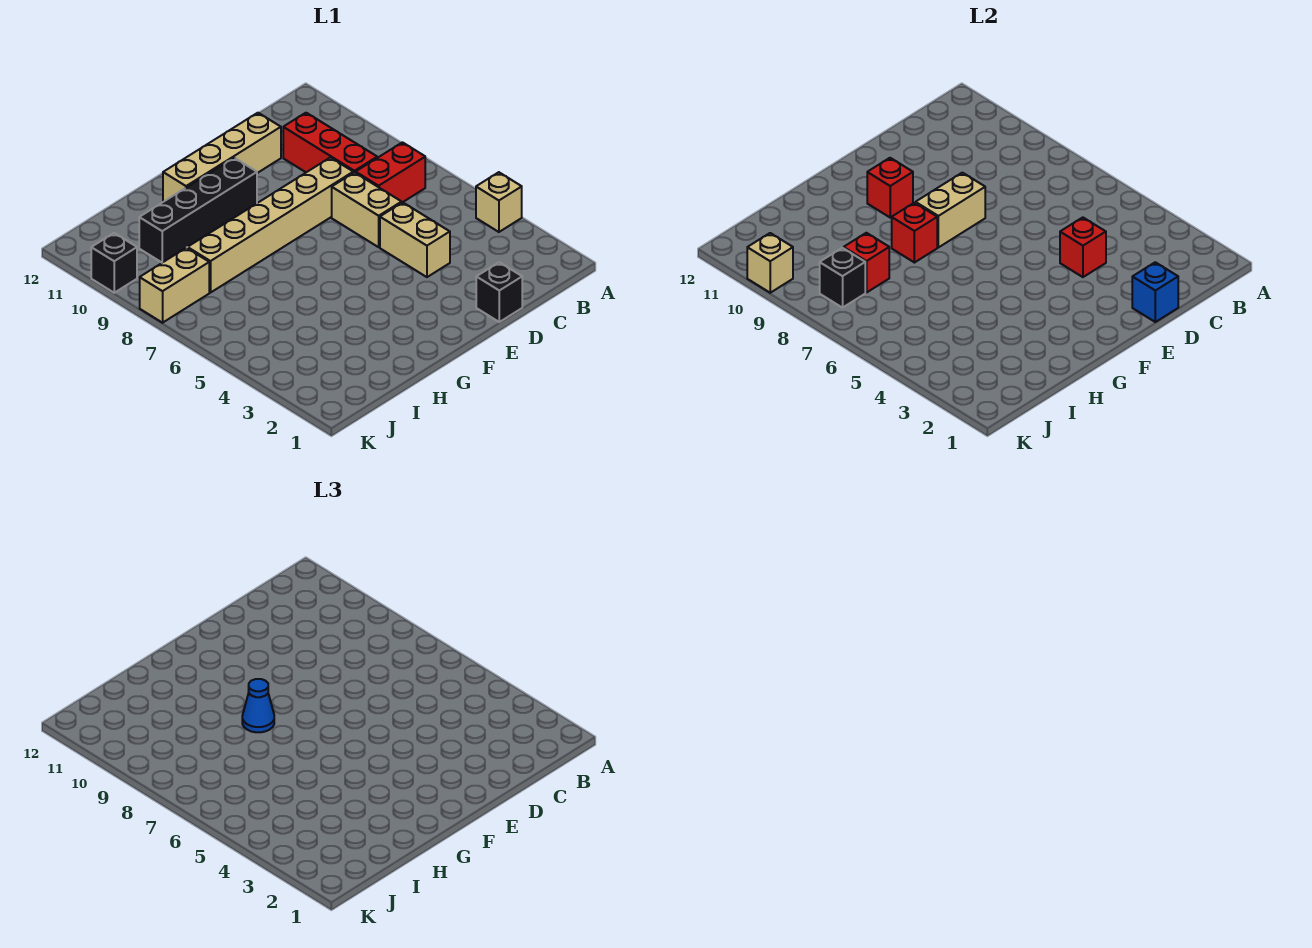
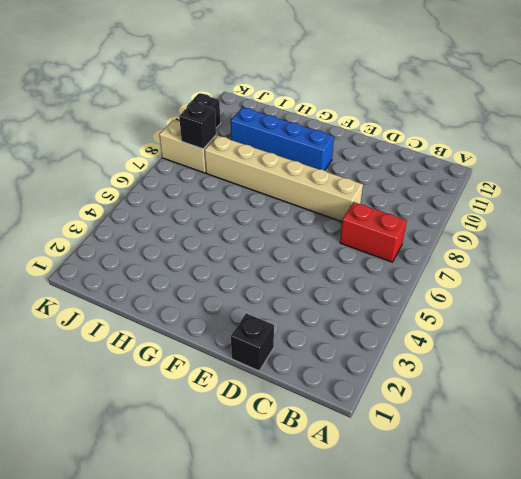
blue 1x4 brick [231,107,334,170] -> black 1x4 brick [139,158,257,263]
none -> tan 1x1 brick [476,172,522,232]
none -> red 1x3 brick [283,113,377,173]
none -> tan 1x2 brick [380,202,450,277]

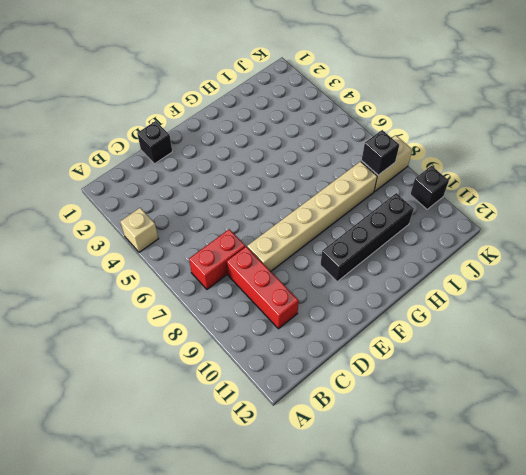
none -> tan 1x2 brick [380,202,450,277]
none -> tan 1x2 brick [332,172,402,247]
none -> tan 1x4 brick [163,113,281,202]

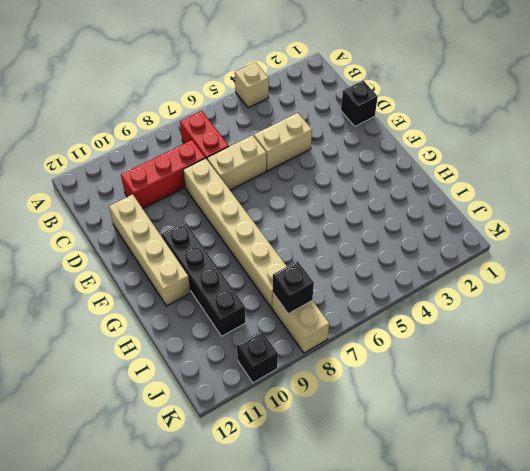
none -> blue 1x1 brick [1132,262,1178,322]
none -> red 1x1 brick [1060,217,1106,277]
none -> tan 1x2 brick [916,173,985,247]

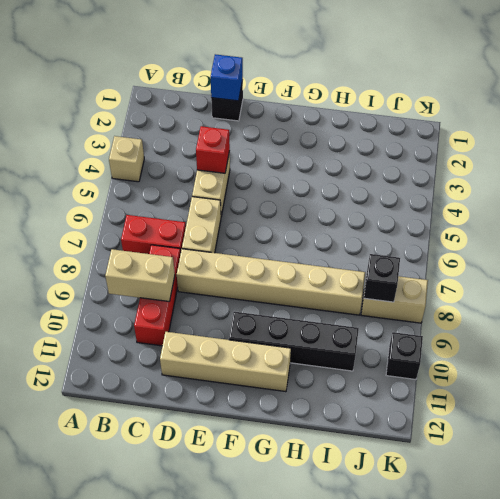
tan 1x2 brick [105,249,175,302] -> tan 1x2 brick moved to [916,173,985,247]
none -> red 1x1 brick [867,158,913,217]
none -> red 1x1 brick [892,203,937,263]
none -> red 1x1 brick [844,233,889,293]

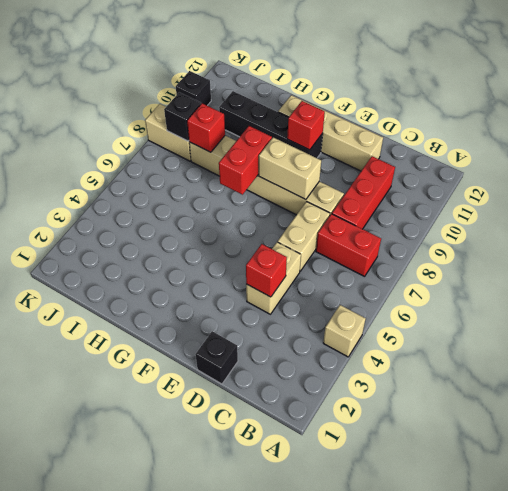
red 1x2 brick [219,126,272,195] -> red 1x1 brick [892,203,937,263]
none -> blue 1x1 brick [1132,262,1178,322]
none -> tan 1x1 brick [747,233,793,293]
none -> blue 1x1 cone [242,679,274,732]

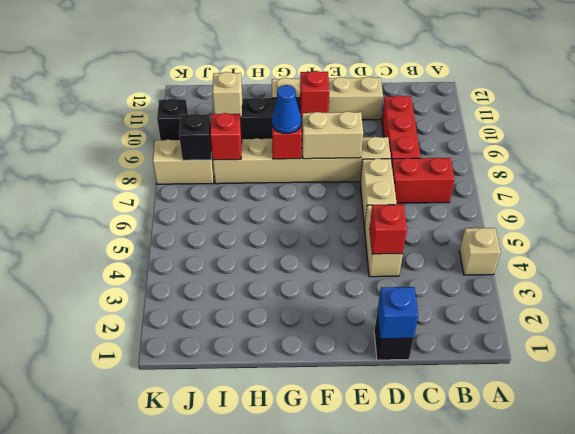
tan 1x1 brick [212,72,242,117] -> tan 1x1 brick moved to [747,233,793,293]

